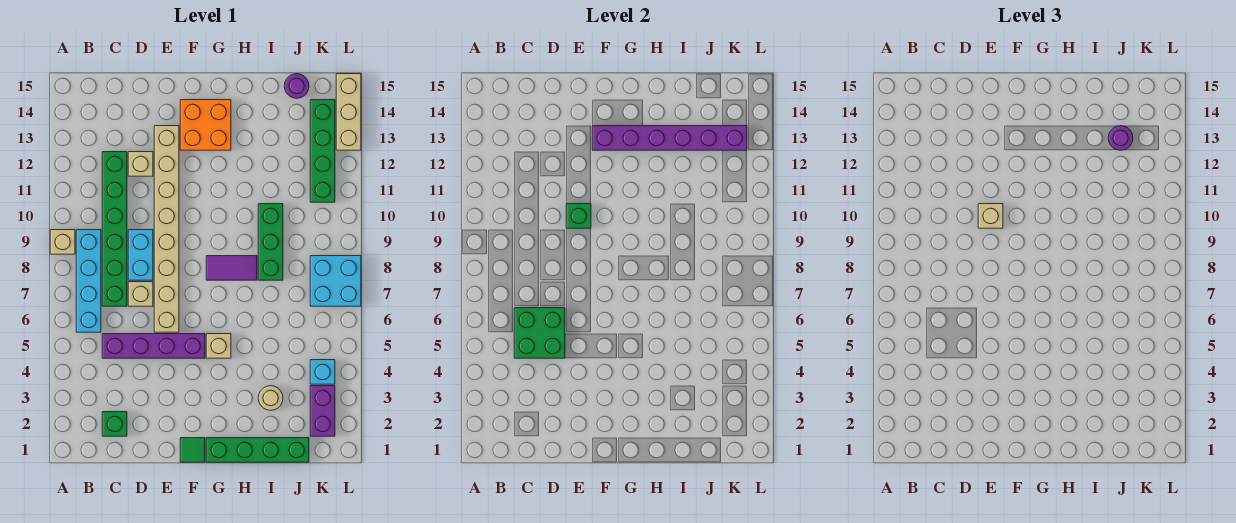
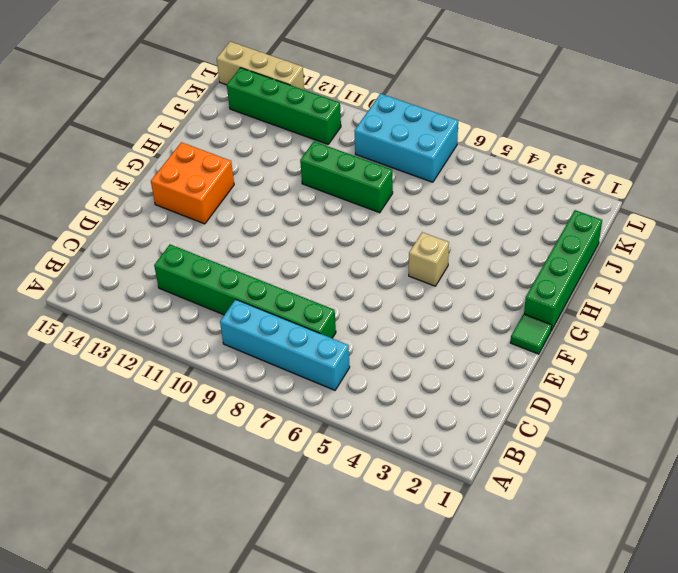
cyan 2x3 brick [354,94,458,182] -> cyan 2x2 brick [310,256,361,306]
none -> tan 1x1 brick [50,230,75,254]
none -> green 1x1 brick [102,412,127,436]
none -> purple 1x4 brick [102,334,205,358]

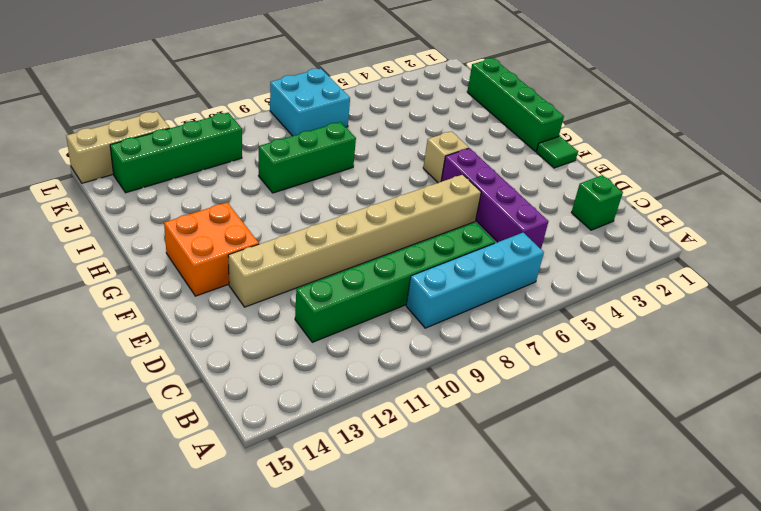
none -> tan 1x1 brick [50,230,75,254]
none -> tan 1x1 brick [128,282,153,306]
none -> cyan 1x2 brick [128,230,153,280]

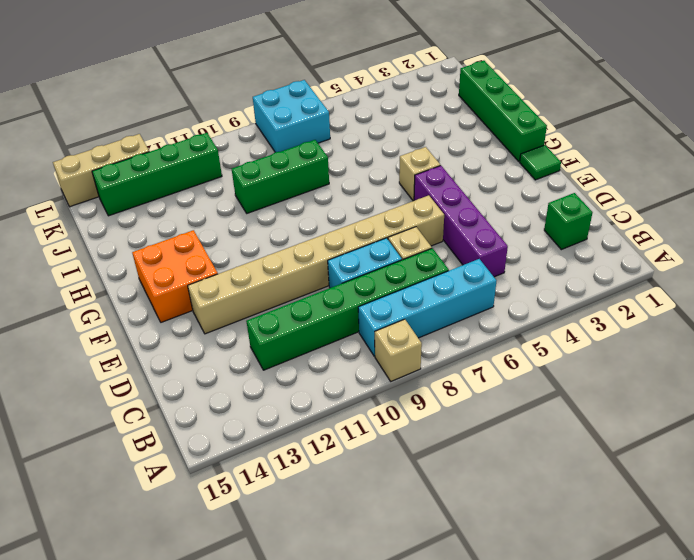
none -> tan 1x1 brick [128,152,153,176]
none -> purple 1x2 tile [206,256,257,280]
none -> tan 1x1 round brick [258,386,283,410]

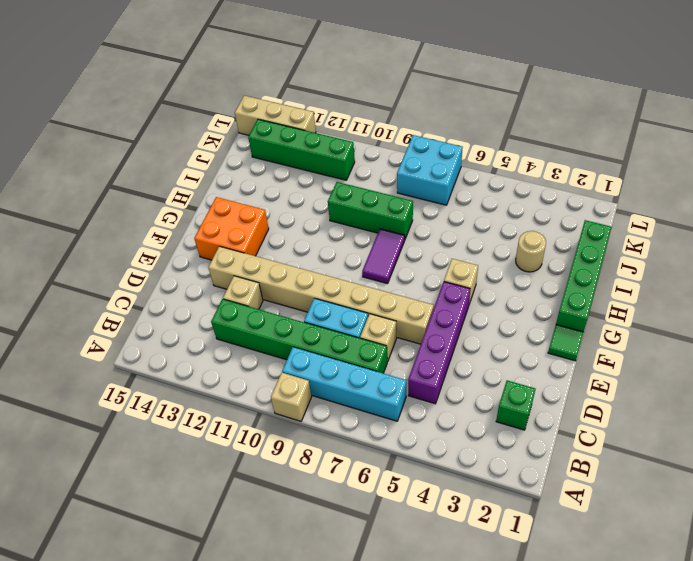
none -> purple 1x1 round brick [284,74,309,98]
none -> purple 1x2 brick [310,386,335,436]
none -> cyan 1x1 brick [310,360,335,384]

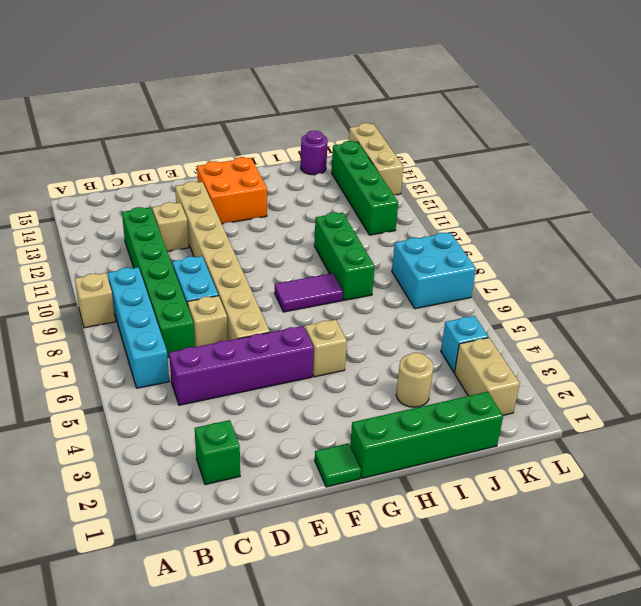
tan 1x2 brick [455,338,520,415] -> purple 1x2 brick [310,386,335,436]
none -> green 2x2 brick [514,308,565,358]
none -> green 1x1 brick [566,204,591,228]
none -> purple 1x6 brick [592,126,747,150]

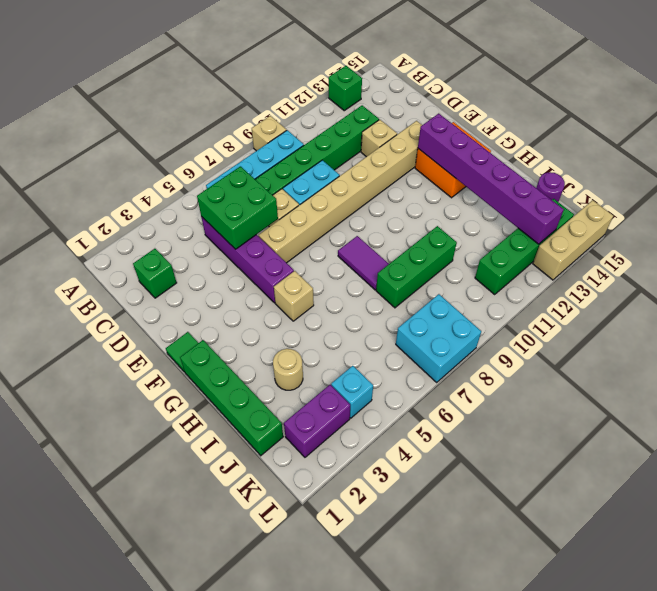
green 1x1 brick [329,66,362,111] -> green 1x1 brick moved to [566,204,591,228]
none -> tan 1x1 brick [978,204,1003,228]
none -> purple 1x1 round brick [1108,126,1133,150]

